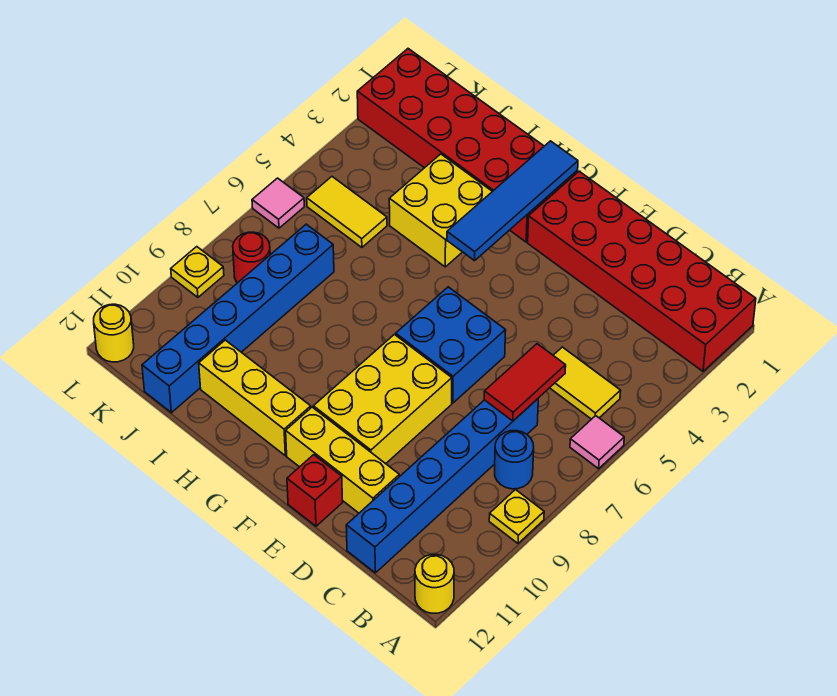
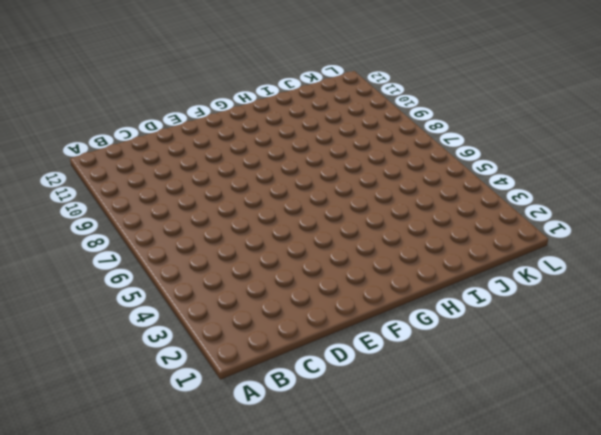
none -> red 2x6 brick [528,171,756,371]
none -> pink 1x1 tile [570,416,624,469]
none -> yellow 1x1 plate [489,490,544,543]

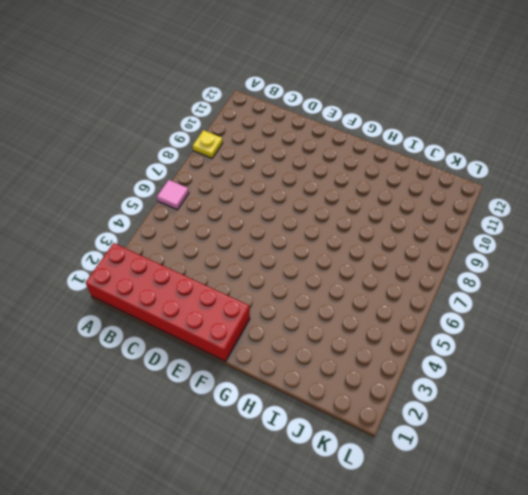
none -> yellow 1x1 round brick [415,554,454,613]
none -> yellow 1x2 tile [550,347,621,419]
none -> blue 1x1 round brick [495,431,534,489]

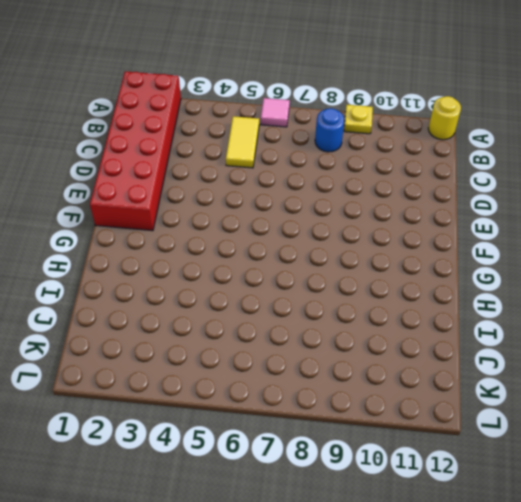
none -> blue 1x6 brick [346,399,538,573]
none -> yellow 1x3 brick [286,407,399,513]
none -> blue 2x2 brick [396,287,506,403]

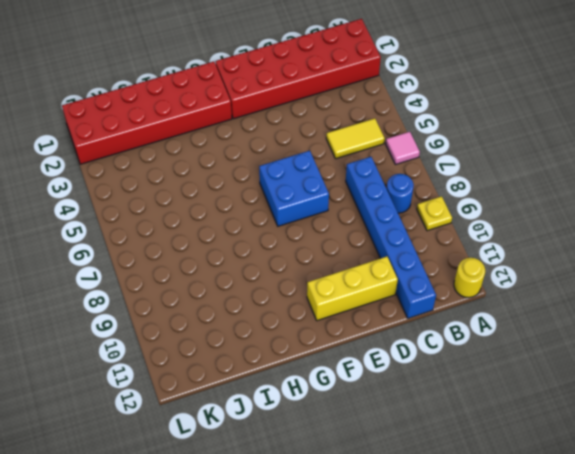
none -> yellow 2x3 brick [313,335,452,464]
none -> red 1x1 brick [287,455,343,526]
none -> yellow 1x3 brick [199,340,311,456]

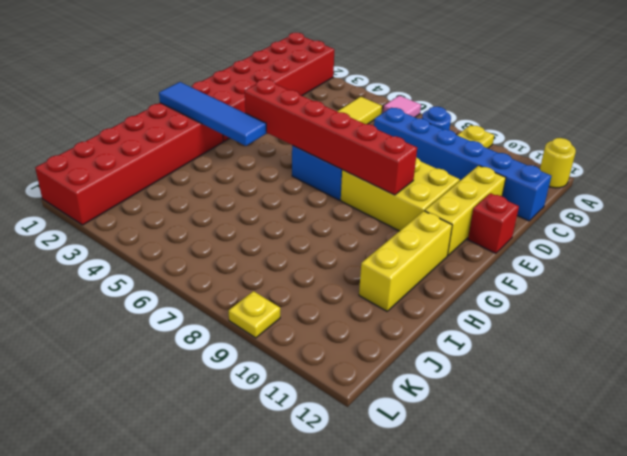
red 1x6 brick [245,79,417,195] -> none
none -> yellow 2x2 brick [389,154,492,267]
none -> yellow 1x2 tile [307,177,387,247]
none -> blue 1x6 brick [142,224,334,413]

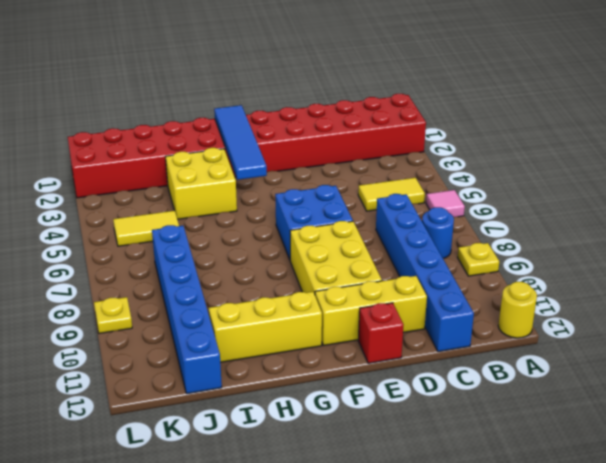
none -> red 1x1 round brick [233,232,270,283]
none -> pink 1x1 tile [252,178,304,228]
none -> yellow 1x1 round brick [94,304,134,362]

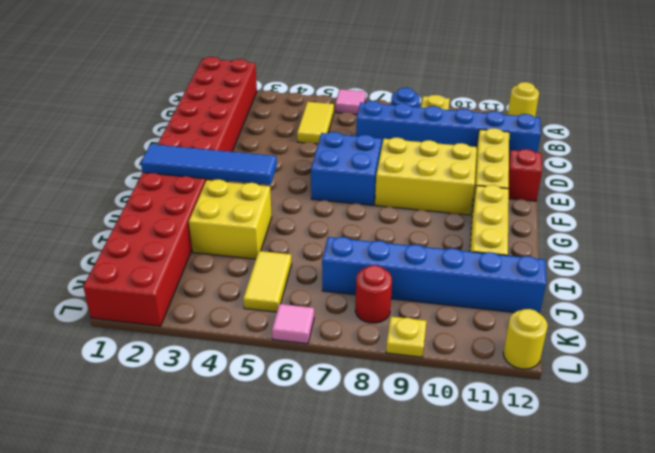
none -> red 1x2 tile [484,344,566,421]

